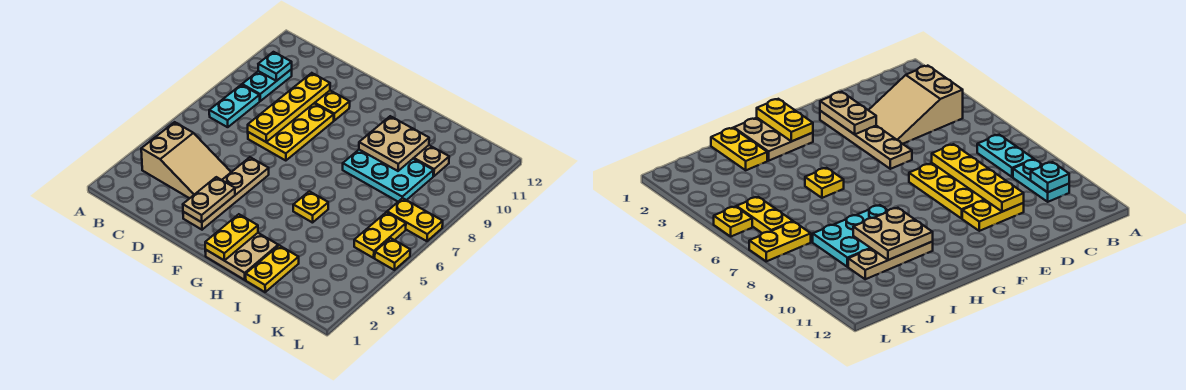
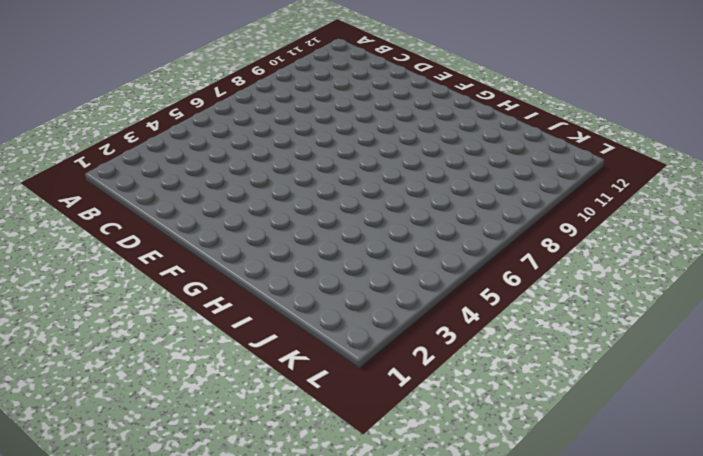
none -> tan 2x3 slope [141,122,231,198]
none -> cyan 1x2 plate [209,85,260,127]
none -> cyan 1x2 plate [242,69,292,101]

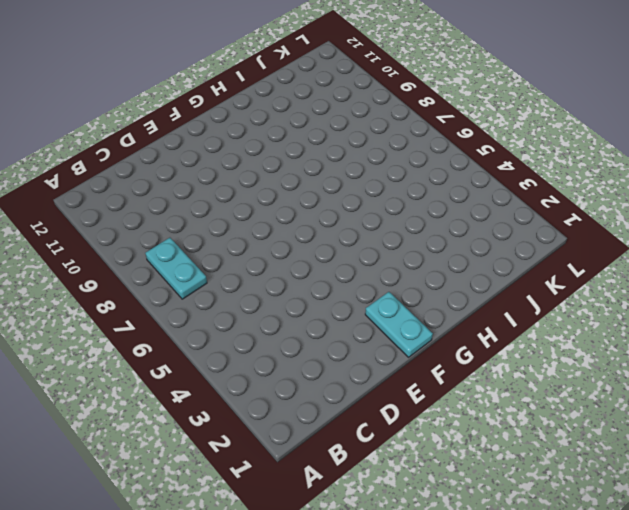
cyan 1x2 plate [365,292,433,357] -> cyan 1x2 plate moved to [242,69,292,101]
none -> tan 2x3 slope [141,122,231,198]
none -> yellow 2x3 plate [248,104,334,161]
none -> yellow 1x2 plate [314,91,350,120]

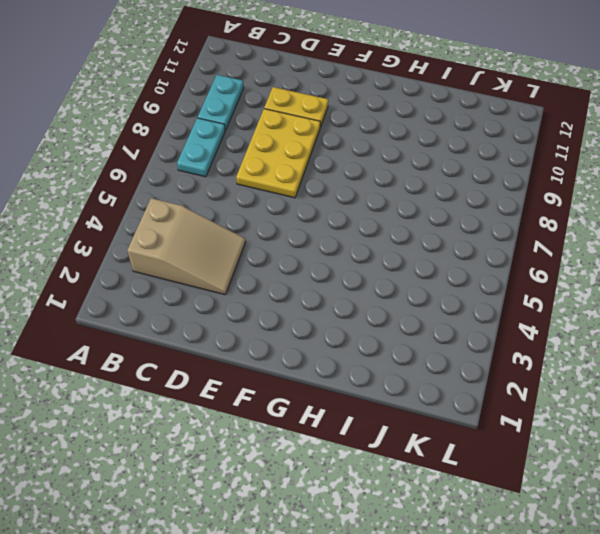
none -> tan 1x4 plate [183,157,269,230]
none -> tan 2x2 plate [205,233,278,280]
none -> yellow 1x1 plate [293,191,328,223]

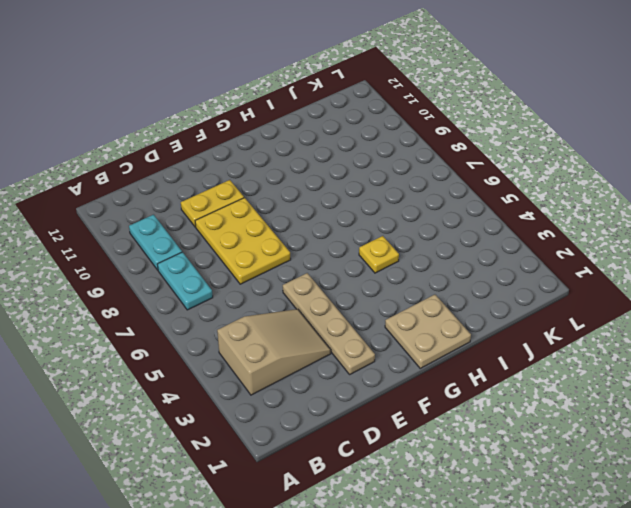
none -> cyan 2x3 plate [343,150,433,202]
none -> tan 1x3 plate [413,145,449,176]
none -> yellow 1x2 plate [246,245,299,292]

